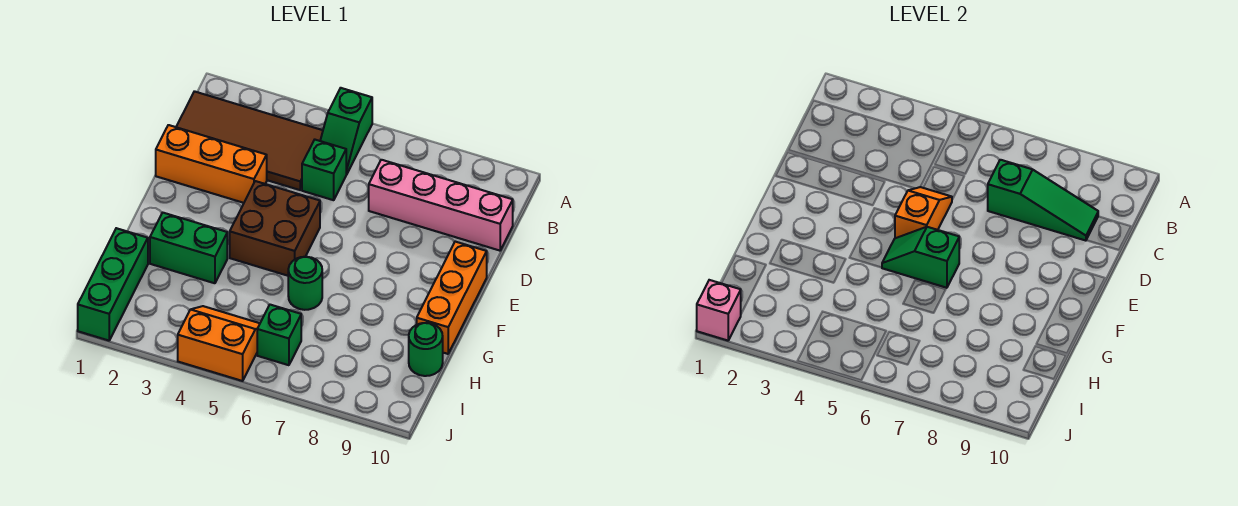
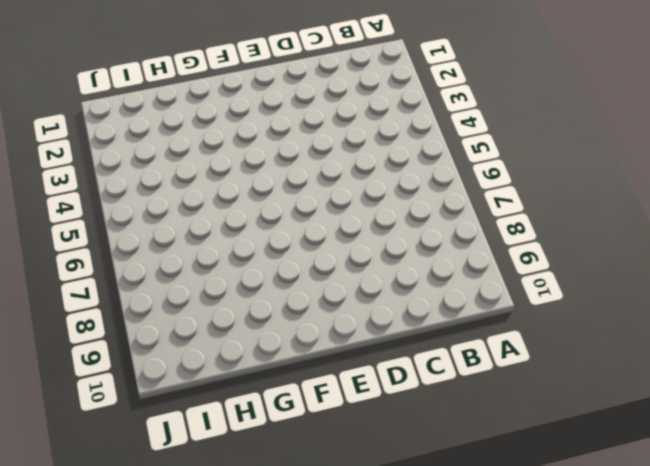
none -> green 1x2 slope [320,88,372,174]
none -> brown 2x4 tile [176,91,323,190]
none -> green 1x1 brick [302,140,346,200]

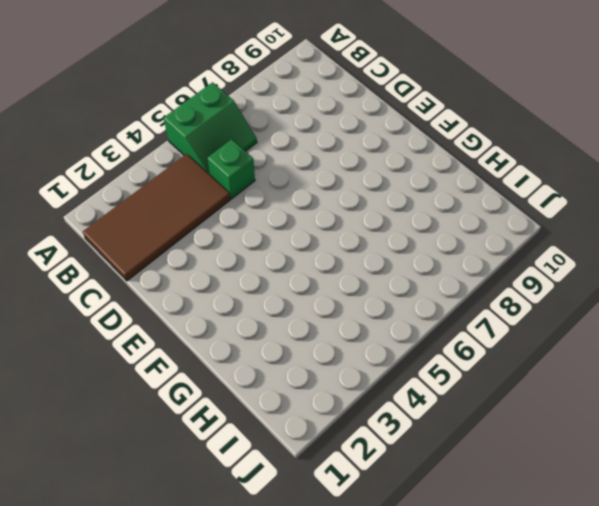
green 2x2 slope [164,82,257,175] -> green 1x2 slope [320,88,372,174]
none -> pink 1x4 brick [369,160,513,251]
none -> orange 1x3 brick [156,125,267,203]
none -> brown 2x2 brick [230,181,320,276]

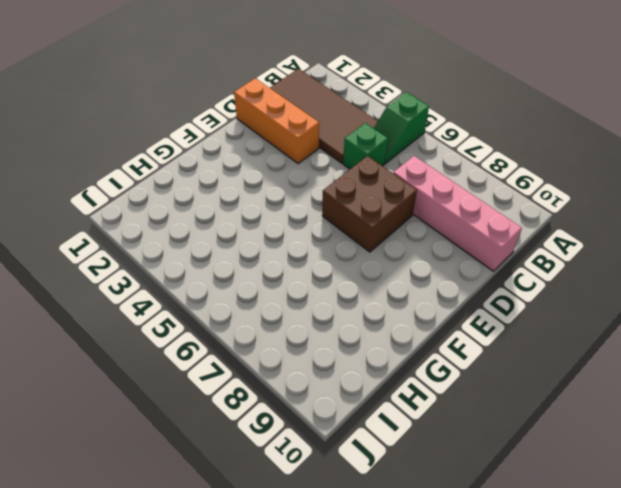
brown 2x2 brick [322,156,417,252] -> brown 2x2 brick moved to [230,181,320,276]
none -> orange 1x3 brick [417,242,487,354]
none -> green 1x2 brick [150,213,227,283]
none -> green 1x1 round brick [288,257,322,310]

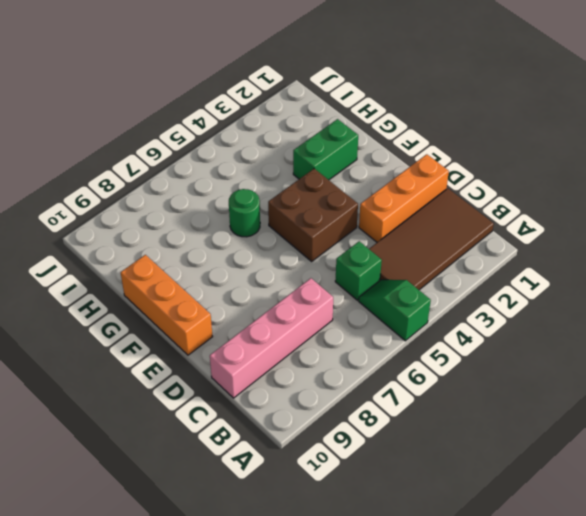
none -> green 1x3 brick [78,228,148,341]
none -> green 1x1 round brick [409,323,443,376]
none -> orange 2x2 slope [178,306,260,381]

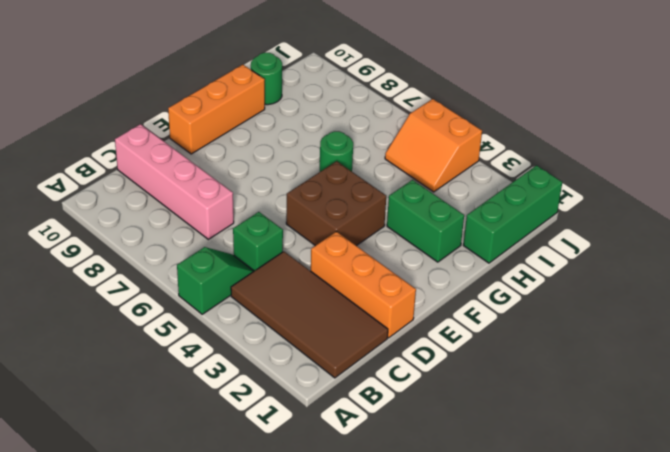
none -> green 1x1 brick [257,305,301,365]
none -> green 1x3 slope [988,160,1098,241]
none -> orange 1x2 slope [895,187,952,238]

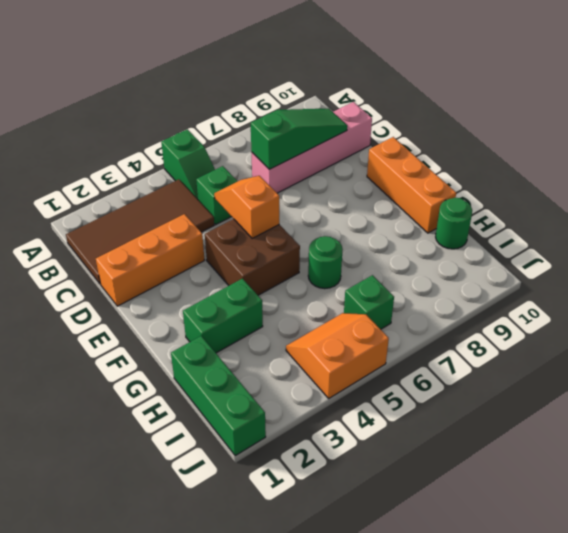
none -> green 1x2 slope [882,227,959,288]
none -> pink 1x1 brick [697,280,741,341]

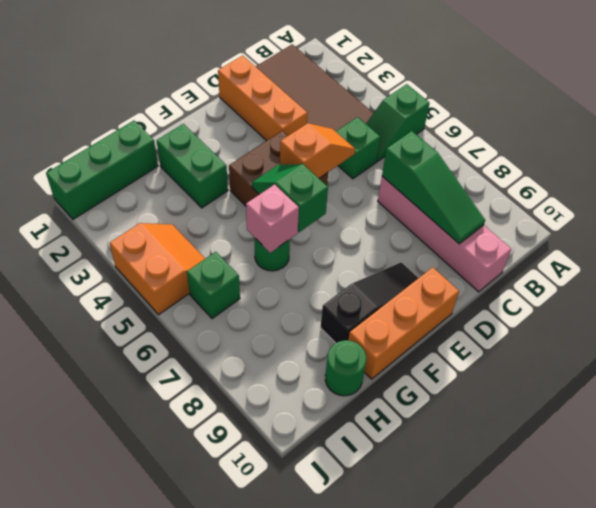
black 1x3 slope [320,262,418,343] -> none
pink 1x1 brick [246,184,299,253] -> pink 1x1 brick moved to [697,280,741,341]

